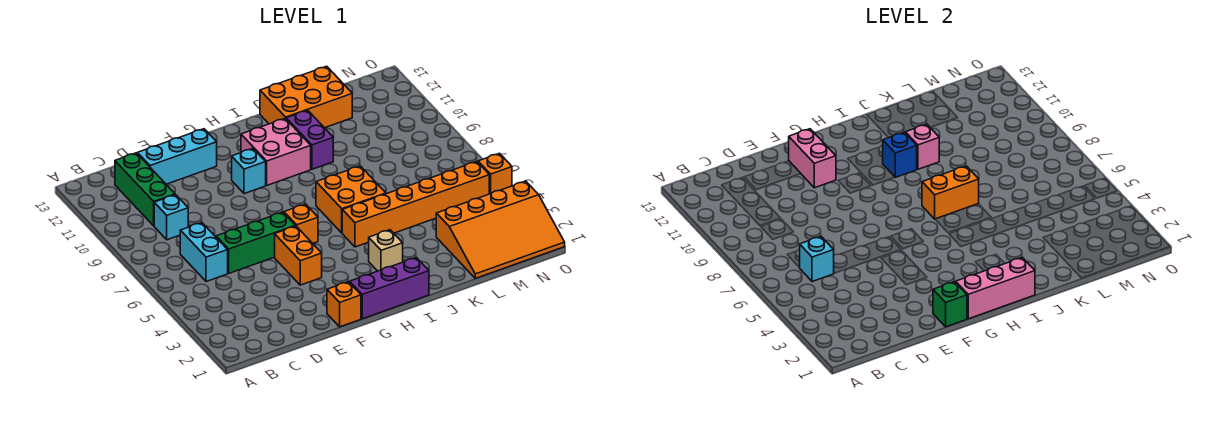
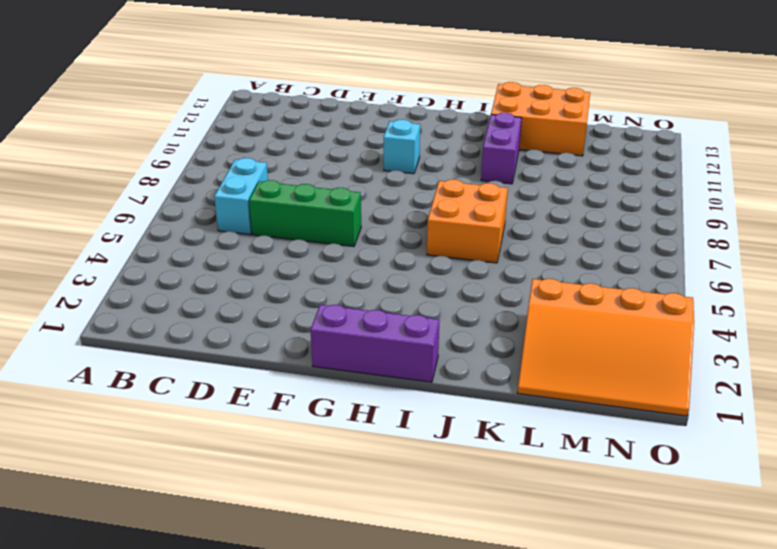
none -> cyan 1x1 brick [154,195,188,240]
none -> green 1x3 brick [115,153,175,226]
none -> cyan 1x3 brick [137,129,217,184]

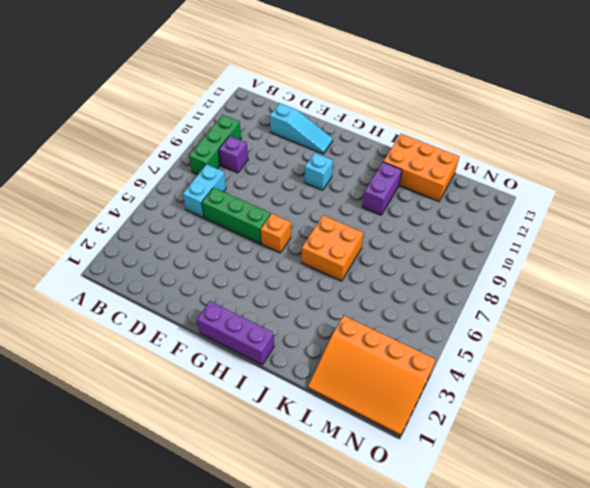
green 1x3 brick [189,115,241,175] -> green 1x3 brick moved to [115,153,175,226]
purple 1x1 brick [219,136,248,173] -> cyan 1x1 brick [154,195,188,240]
cyan 1x3 slope [270,103,333,154] -> cyan 1x3 brick [137,129,217,184]
none -> orange 1x1 brick [327,282,361,327]
none -> orange 1x2 brick [275,226,322,285]
none -> pink 2x2 brick [241,119,311,185]

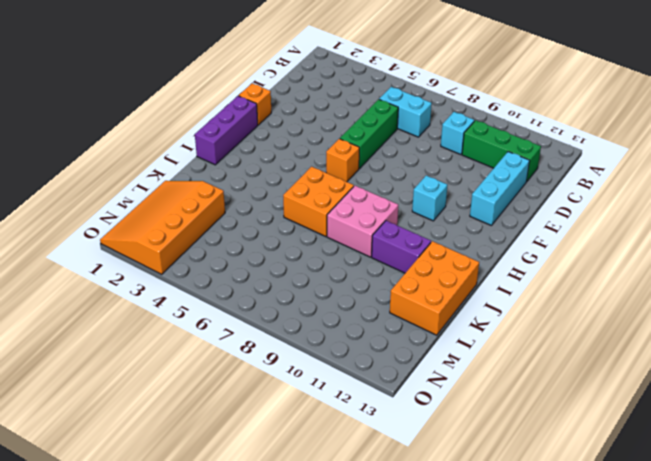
pink 2x2 brick [327,186,398,257] -> pink 2x2 brick moved to [241,119,311,185]
none -> orange 1x2 brick [275,226,322,285]
none -> tan 1x1 brick [369,230,403,271]
none -> orange 1x6 brick [342,161,489,247]

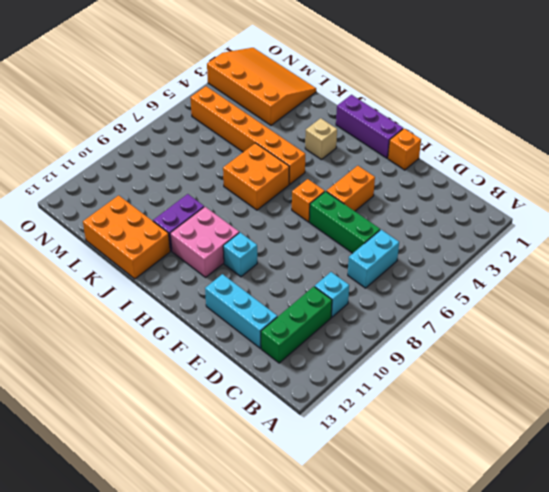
none -> orange 1x1 brick [478,153,512,194]
none -> cyan 1x1 brick [800,236,834,282]
none -> green 1x1 brick [933,282,967,327]

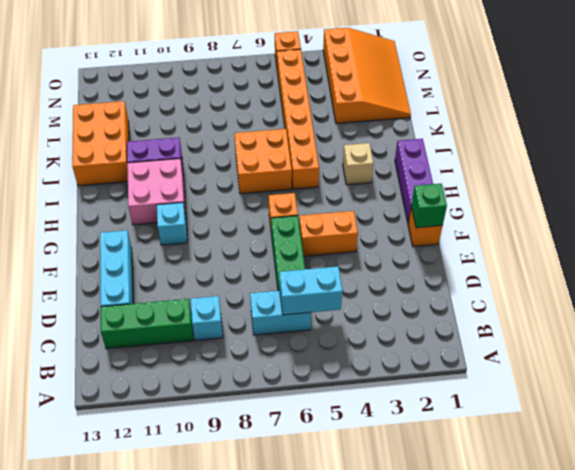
cyan 1x2 brick [279,267,342,315] -> cyan 1x1 brick [800,236,834,282]
none -> pink 1x2 brick [789,129,836,188]
none -> pink 1x3 brick [956,257,1035,319]
none -> orange 1x2 brick [922,166,979,219]

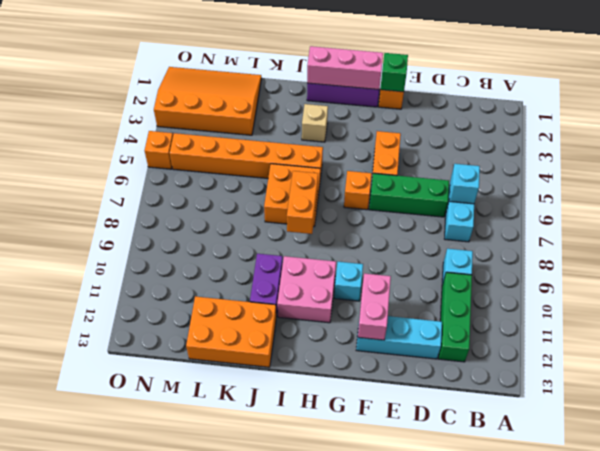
orange 1x2 brick [287,171,318,234] -> orange 1x2 brick turned to [922,166,979,219]
none -> blue 1x1 brick [883,132,917,177]
none -> pink 1x1 brick [905,124,939,169]

